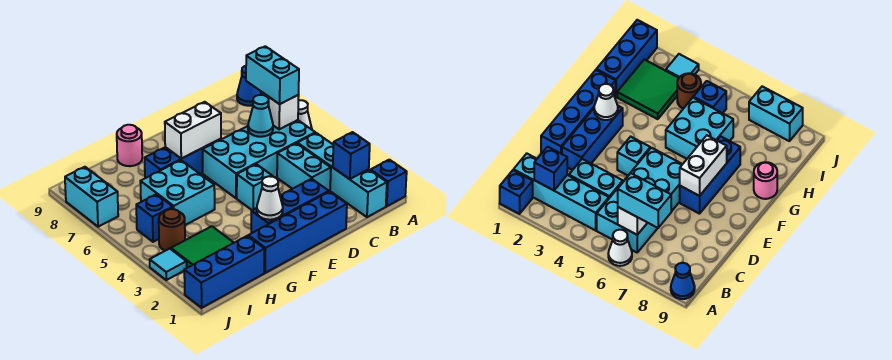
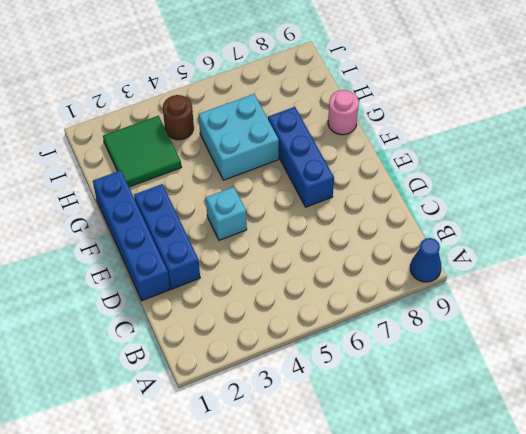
none -> blue 1x1 brick [371,160,407,206]
none -> white 1x1 cone [298,100,312,130]
none -> cyan 1x4 brick [297,133,387,217]

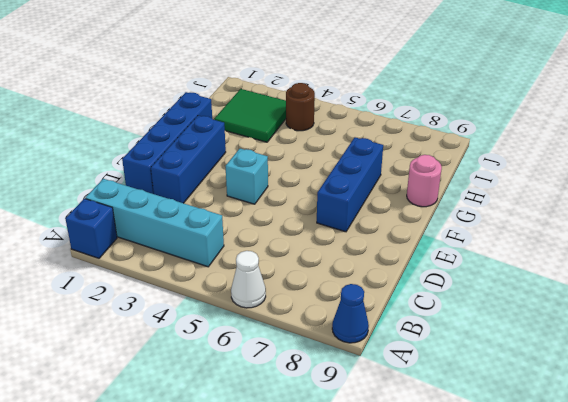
none -> cyan 2x4 brick [203,120,315,198]
none -> cyan 1x2 brick [277,143,331,192]
none -> cyan 2x2 brick [140,160,215,225]

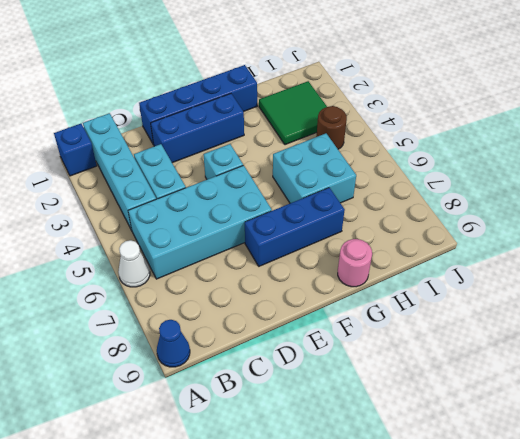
none -> blue 1x3 brick [184,236,264,308]
none -> blue 1x1 brick [136,194,173,242]
none -> cyan 1x1 tile [150,249,187,280]

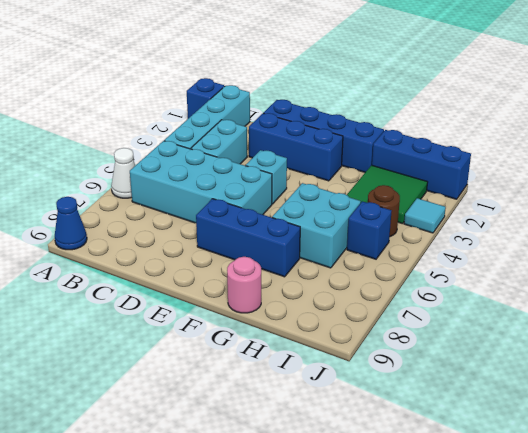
none -> cyan 1x2 brick [65,167,118,227]
none -> blue 1x1 brick [333,132,370,179]
none -> white 1x1 brick [263,93,299,129]

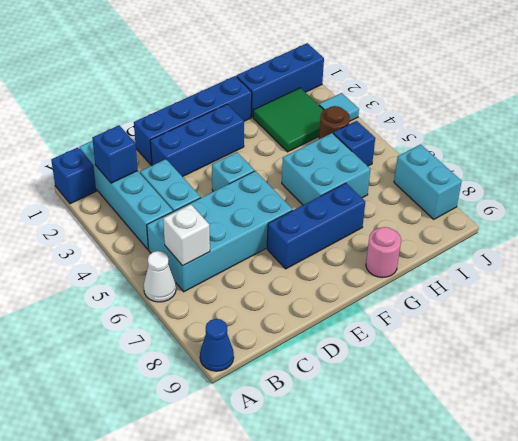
none -> cyan 1x1 cone [248,95,273,137]
none -> white 1x2 brick [165,102,221,159]
none -> white 1x1 cone [257,176,283,220]

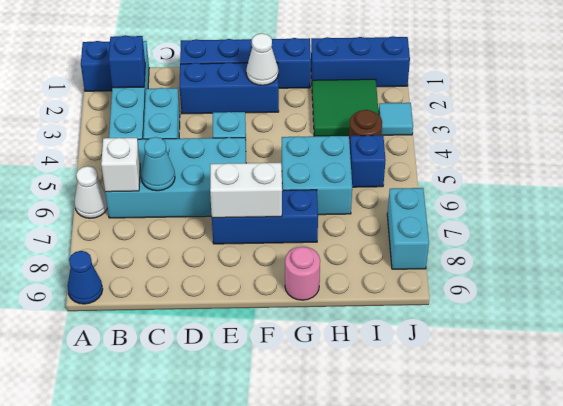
none -> cyan 1x2 brick [246,46,299,104]

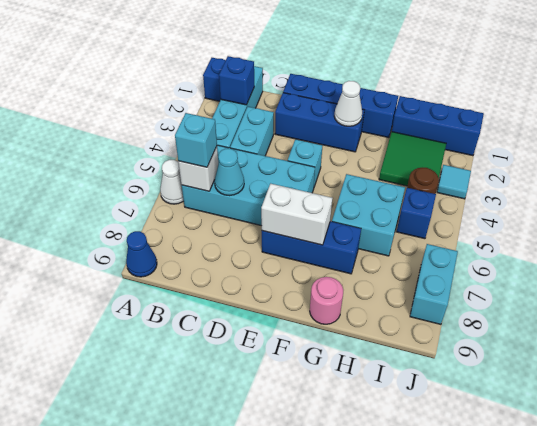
cyan 1x1 brick [175,113,217,167] -> cyan 1x2 brick [246,46,299,104]

